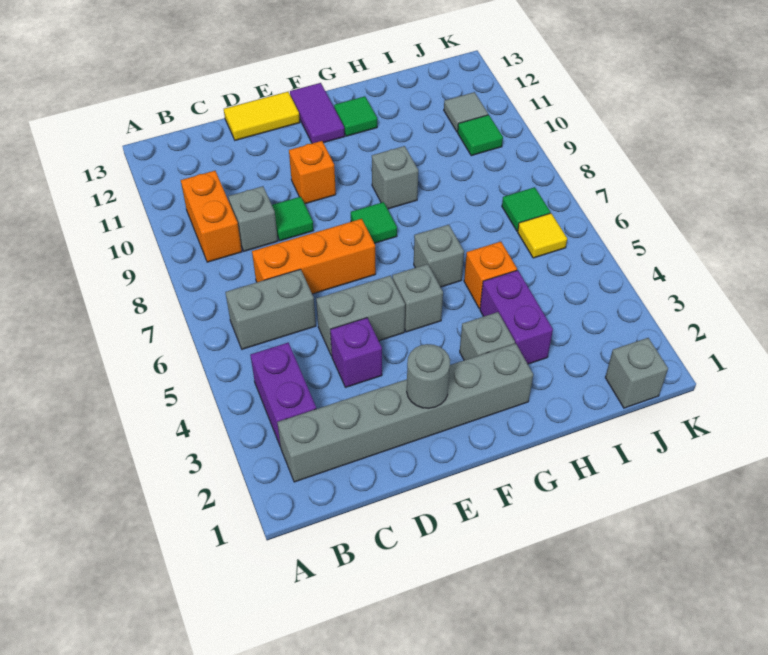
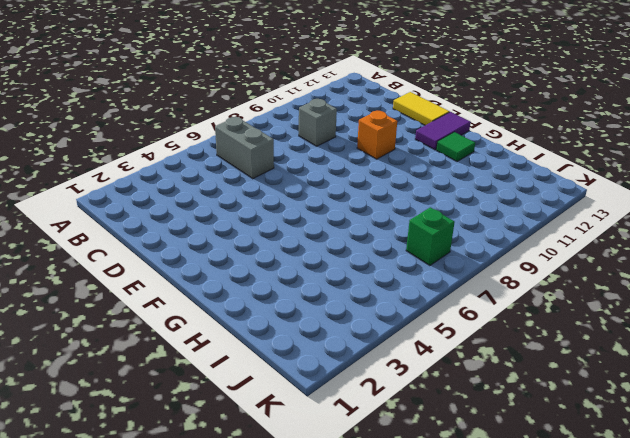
green 1x1 brick [406,207,455,266] -> green 1x1 tile [502,187,550,231]
none -> grey 1x6 brick [277,343,533,482]
none -> purple 1x2 brick [250,343,316,447]
none -> orange 1x2 brick [181,171,242,262]

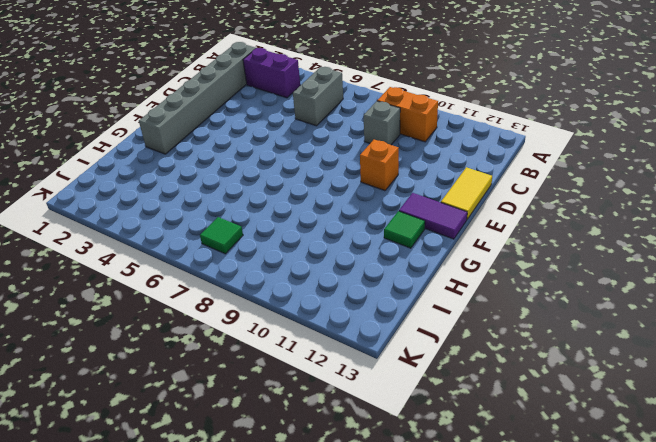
none -> orange 1x3 brick [252,219,376,294]
none -> purple 1x1 brick [330,318,382,387]
none -> grey 1x2 brick [316,276,405,356]

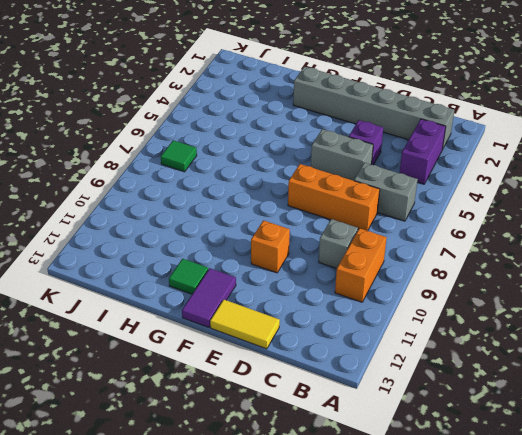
none -> green 1x1 tile [272,197,314,241]
none -> grey 1x1 brick [392,264,443,332]
none -> green 1x1 tile [351,202,397,243]

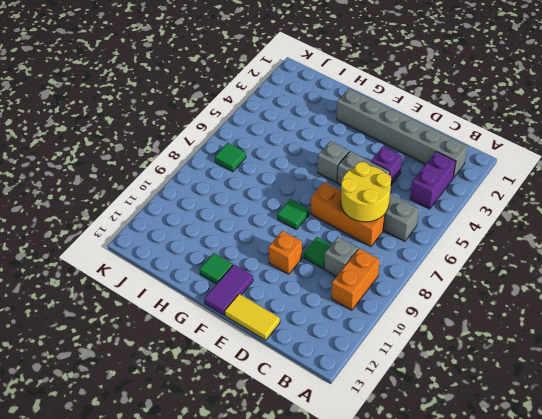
yellow 2x2 round brick [341,162,391,222] -> none
none -> grey 1x1 brick [460,312,515,360]
none -> grey 1x1 brick [414,225,464,287]
none -> grey 1x1 brick [372,146,418,209]

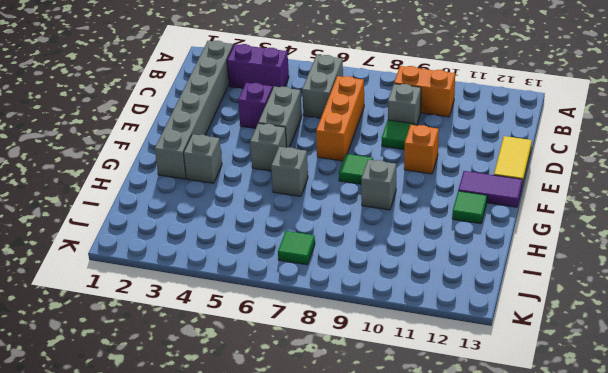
none -> purple 1x2 brick [480,270,553,364]
none -> orange 1x1 brick [464,242,517,309]
none -> grey 1x1 brick [605,338,668,408]

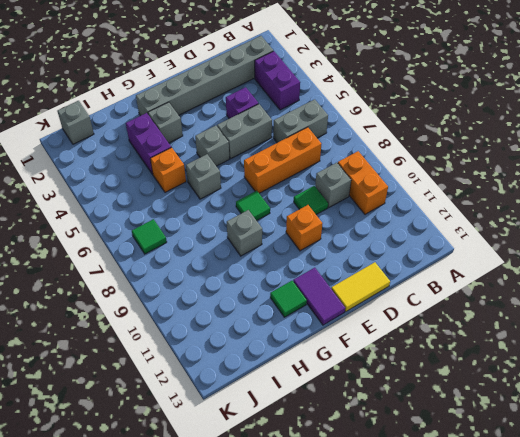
none -> yellow 1x1 tile [518,213,567,258]
none -> green 1x1 tile [458,115,503,156]
none -> grey 1x1 tile [444,92,488,132]

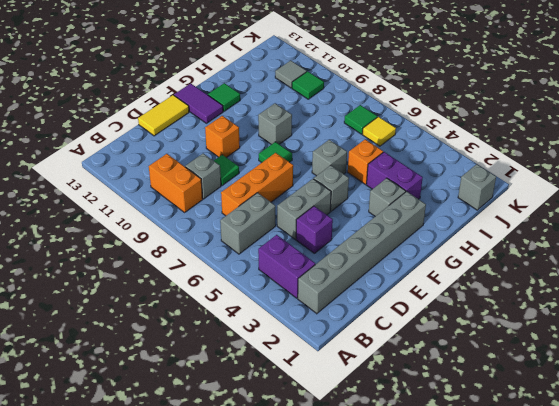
none -> grey 1x1 round brick [407,344,450,408]

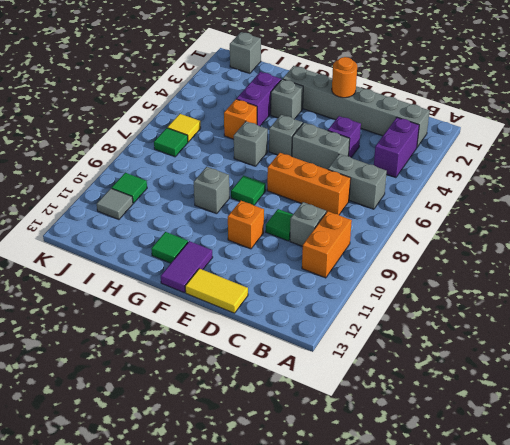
orange 1x1 round brick [332,57,357,98] -> grey 1x1 round brick [407,344,450,408]

